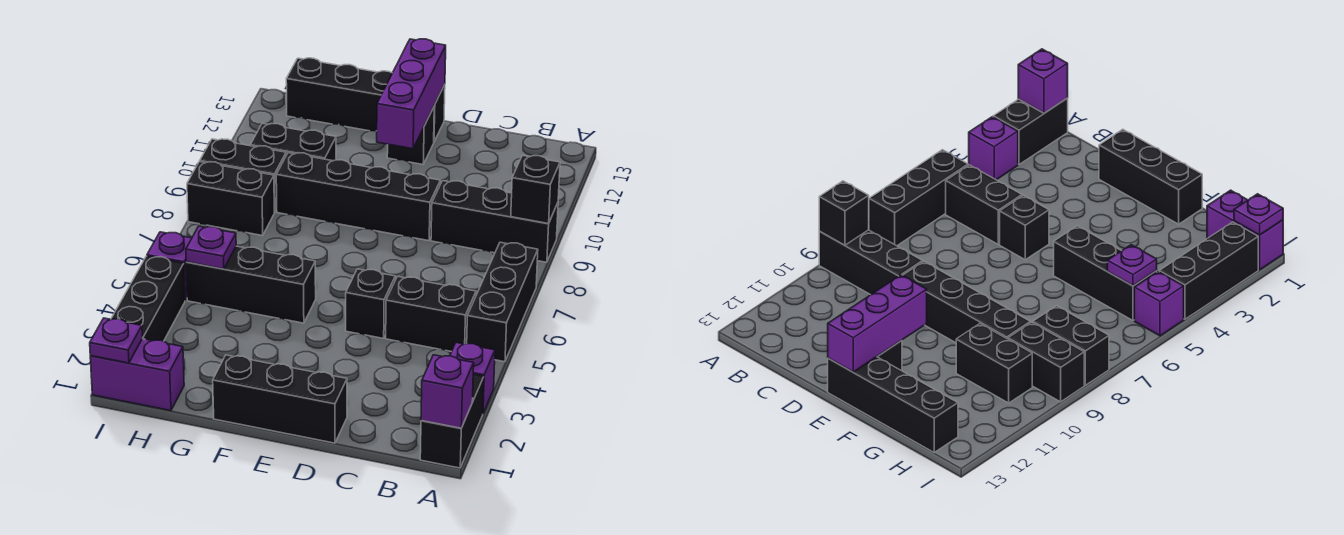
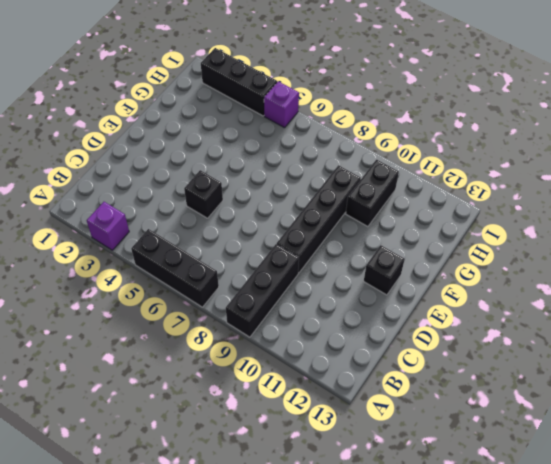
none -> black 1x2 brick [420,374,484,468]
none -> black 1x2 brick [386,276,476,351]
none -> black 1x3 brick [213,355,347,443]

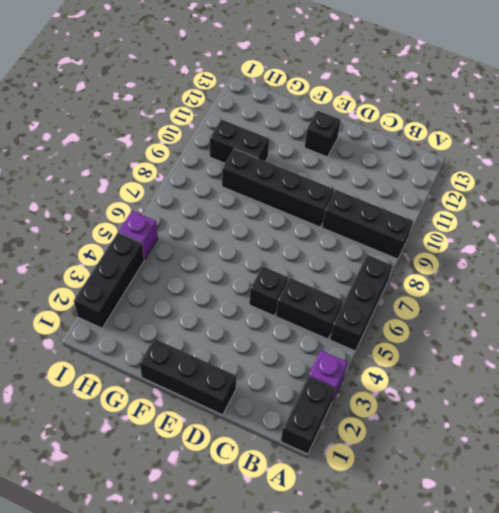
none -> black 1x4 brick [286,58,445,142]
none -> black 1x3 brick [186,246,316,323]
none -> purple 1x2 brick [90,339,184,411]

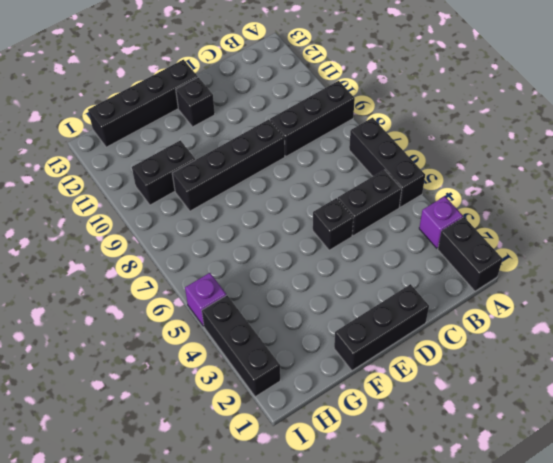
none -> black 1x3 brick [186,246,316,323]
none -> purple 1x2 brick [90,339,184,411]
none -> black 1x2 brick [187,162,274,236]

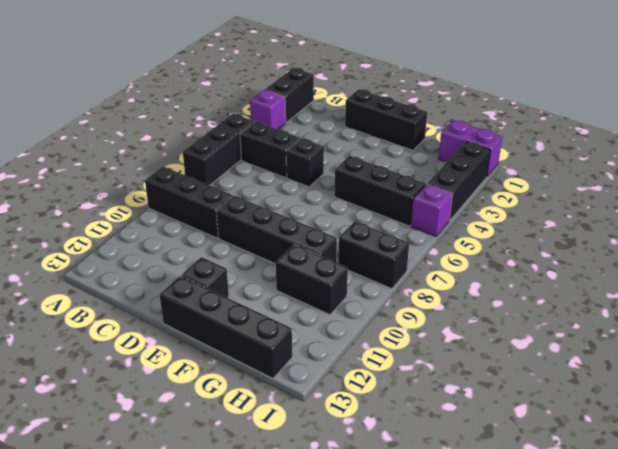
none -> black 1x2 brick [200,139,286,212]
none -> purple 1x1 brick [421,355,474,428]
none -> black 1x1 brick [511,155,560,224]

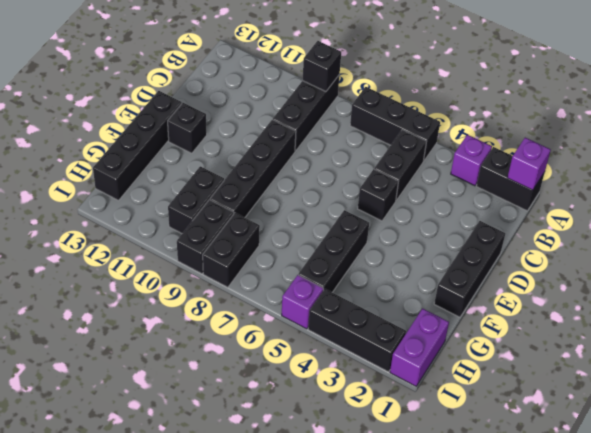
none -> purple 1x3 brick [377,39,446,149]
none -> purple 1x1 plate [186,226,236,269]
none -> purple 1x1 plate [90,318,142,363]

